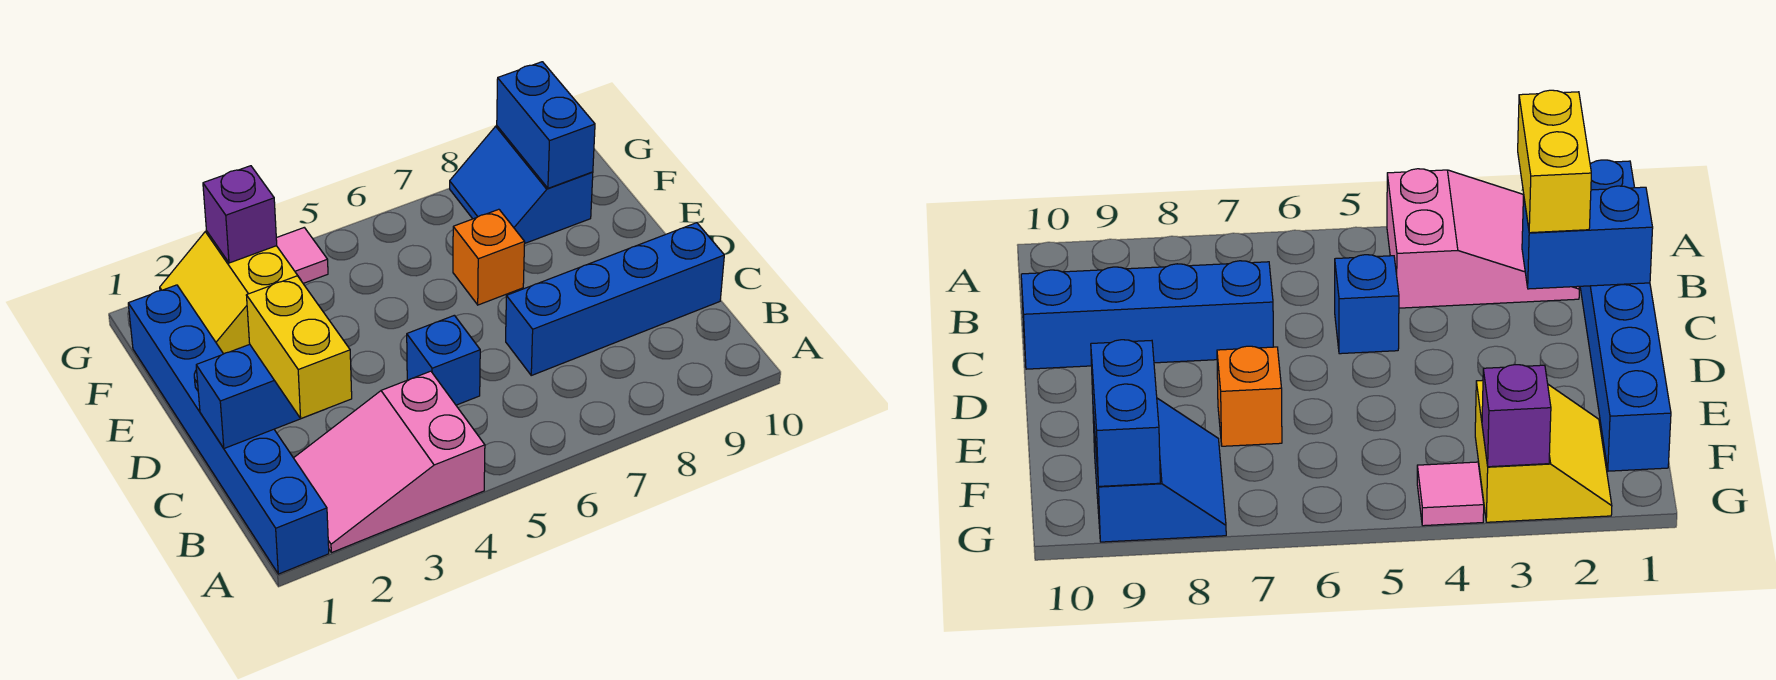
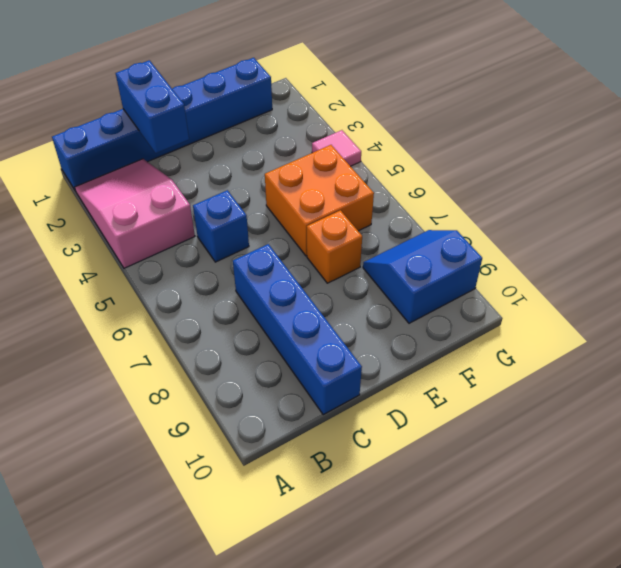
orange 2x2 brick [265,145,374,256] -> none
none -> yellow 2x2 slope [160,231,298,354]
none -> blue 1x2 brick [497,62,595,188]
none -> purple 1x1 brick [203,166,277,263]

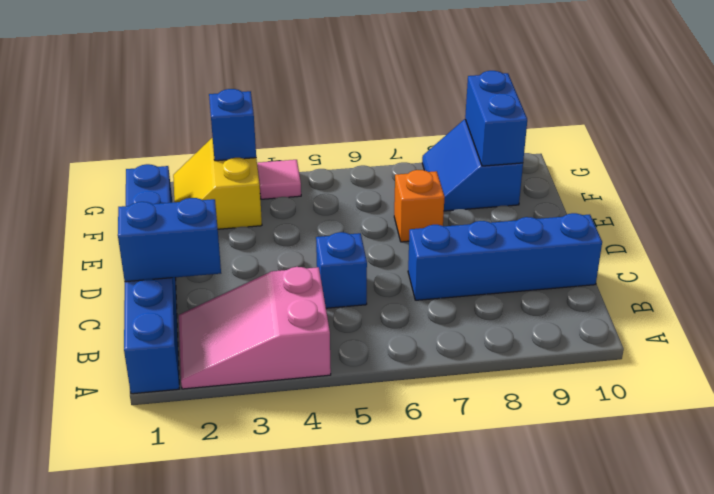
blue 1x1 brick [209,89,256,161] -> purple 1x1 brick [203,166,277,263]
none -> yellow 1x2 brick [246,276,352,418]

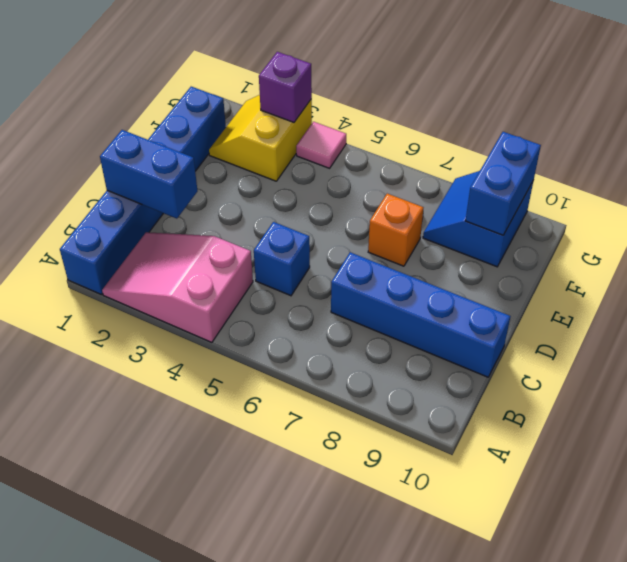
none -> yellow 1x2 brick [246,276,352,418]

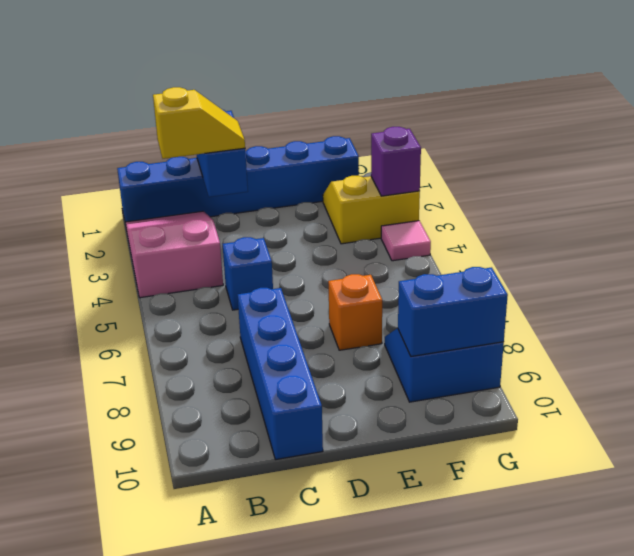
yellow 1x2 slope [153,87,245,159] -> yellow 1x2 brick [246,276,352,418]

